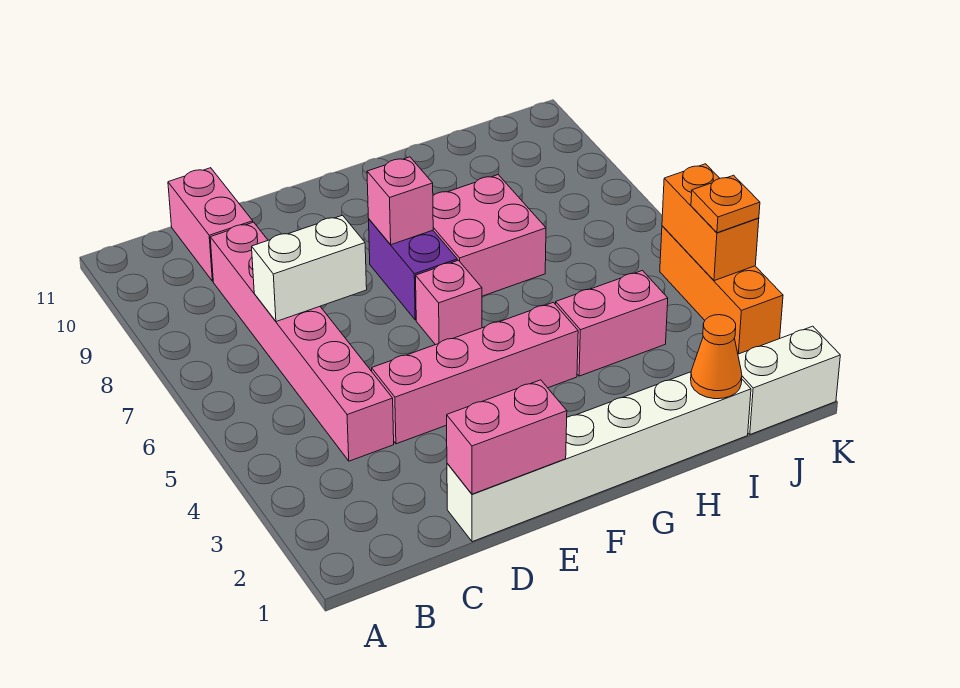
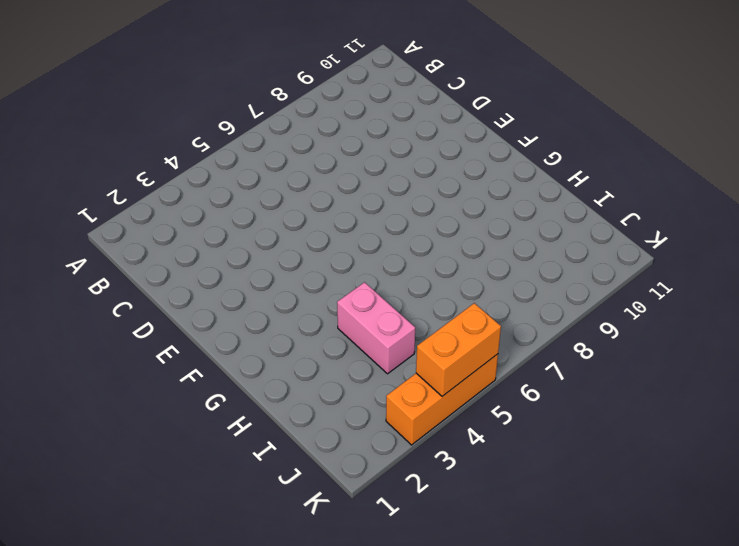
none -> pink 1x6 brick [210,222,394,461]
none -> pink 1x2 brick [168,168,253,281]
none -> white 1x6 brick [447,372,751,542]

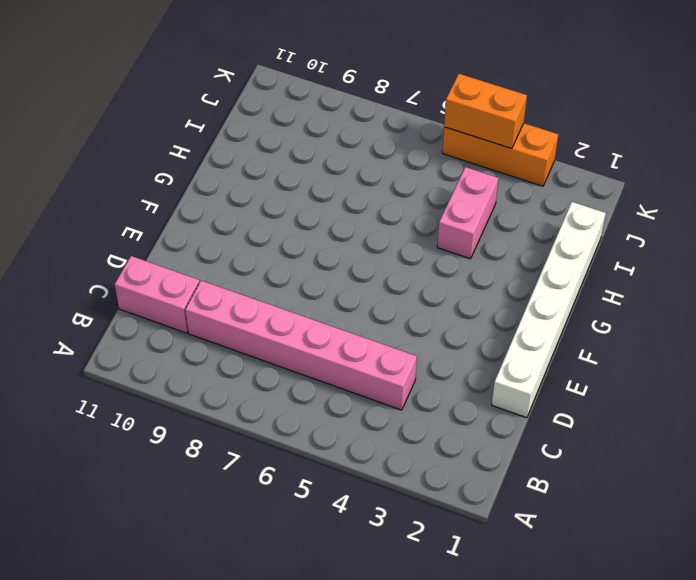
none -> pink 1x4 brick [372,302,578,444]
none -> pink 1x1 brick [416,260,482,345]
none -> purple 1x2 brick [369,220,457,320]

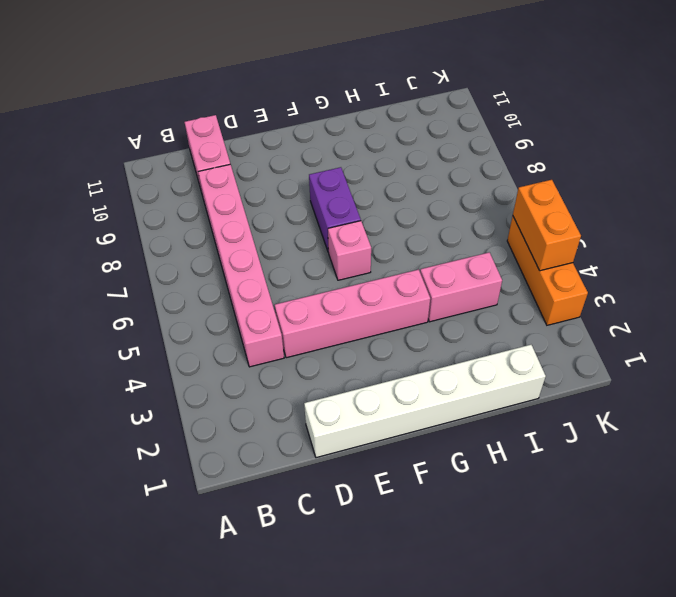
none -> pink 2x2 brick [433,175,546,296]
none -> white 1x2 brick [738,326,840,434]
none -> white 1x2 brick [252,215,367,322]

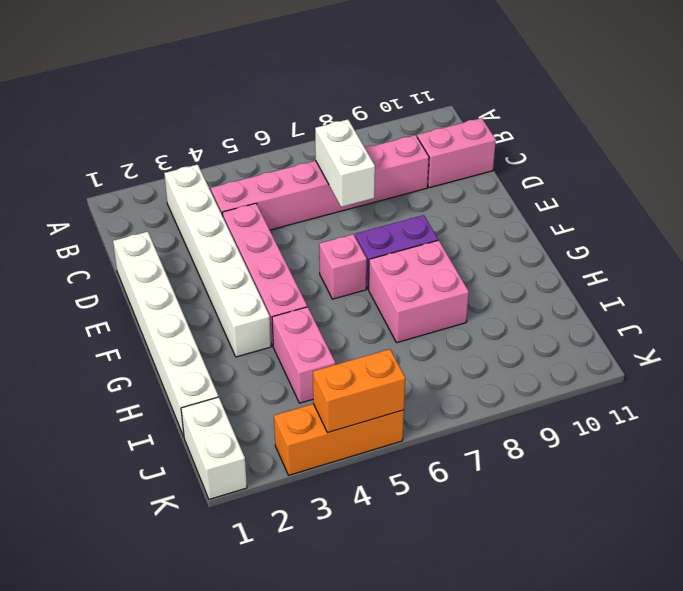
white 1x6 brick [164,164,271,357] -> none
none -> pink 1x2 brick [447,380,567,494]
none -> pink 1x1 brick [367,157,433,245]
none -> orange 1x1 cone [691,315,742,399]

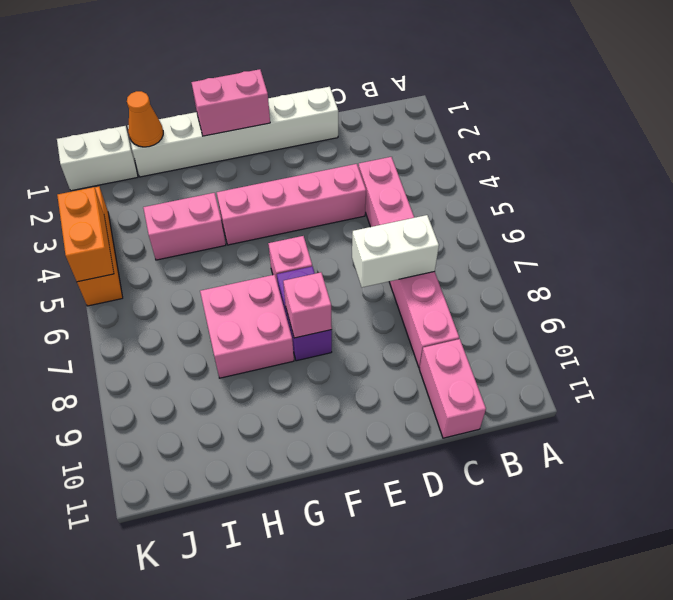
pink 1x2 brick [191,69,270,136] -> pink 1x2 brick moved to [447,380,567,494]
none -> orange 1x1 plate [691,175,760,233]

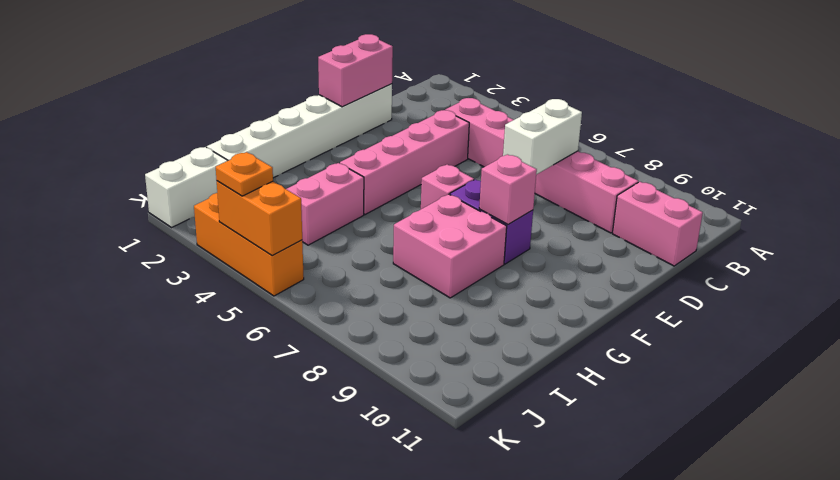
none -> orange 1x1 cone [691,315,742,399]

